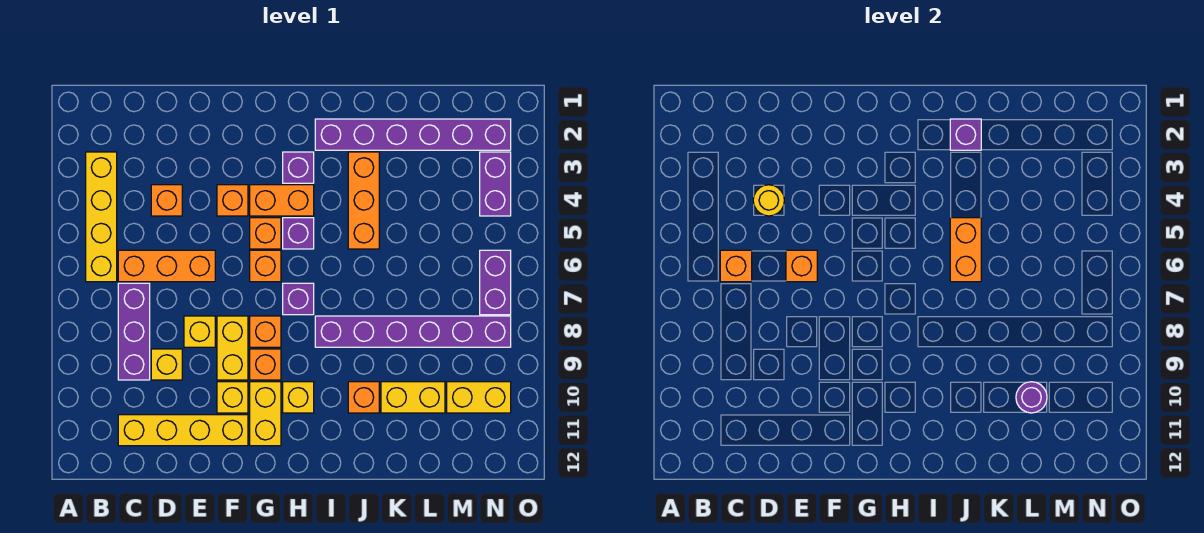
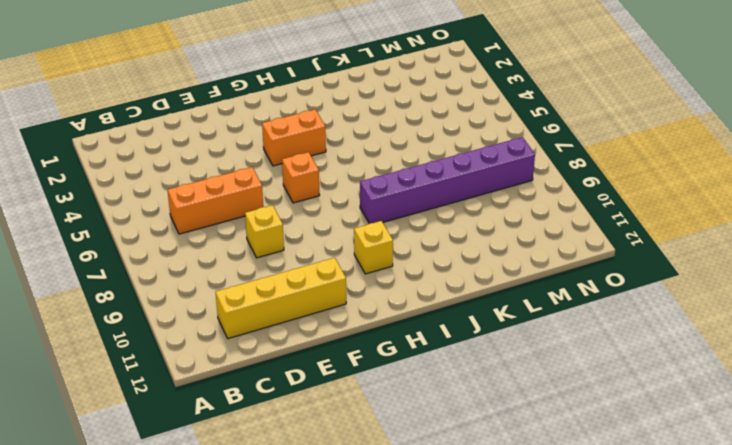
none -> yellow 1x4 brick [86,152,117,282]
none -> purple 1x3 brick [118,283,150,380]
none -> orange 1x1 brick [151,185,182,216]
none -> yellow 1x1 brick [151,349,182,380]

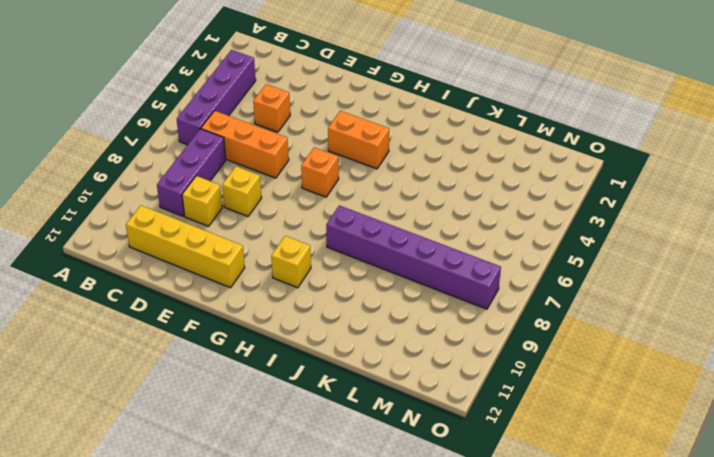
purple 1x4 brick [177,50,256,145] -> yellow 1x4 brick [86,152,117,282]
none -> orange 1x1 brick [217,185,248,216]
none -> yellow 1x2 brick [217,316,248,380]
none -> yellow 1x1 brick [217,382,248,413]
none -> orange 1x1 brick [250,218,281,249]

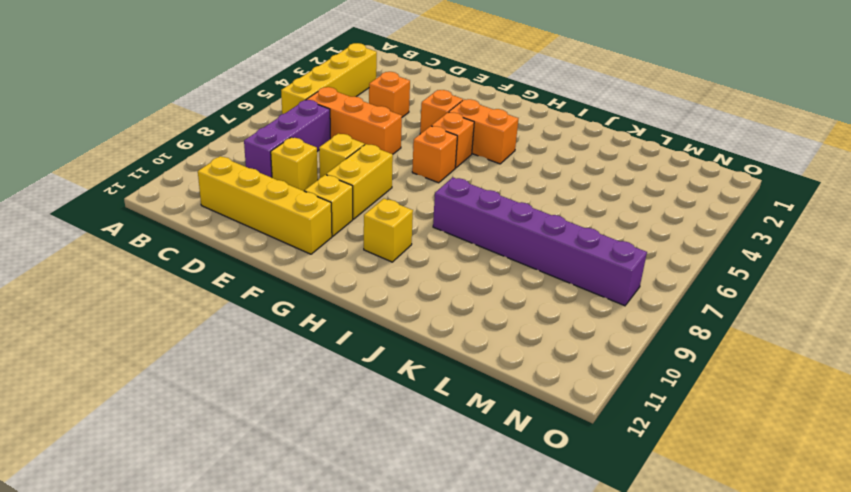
none -> orange 1x1 brick [250,316,281,347]
none -> orange 1x1 brick [250,349,281,380]
none -> yellow 1x2 brick [250,382,281,446]
none -> purple 1x1 brick [283,152,314,183]

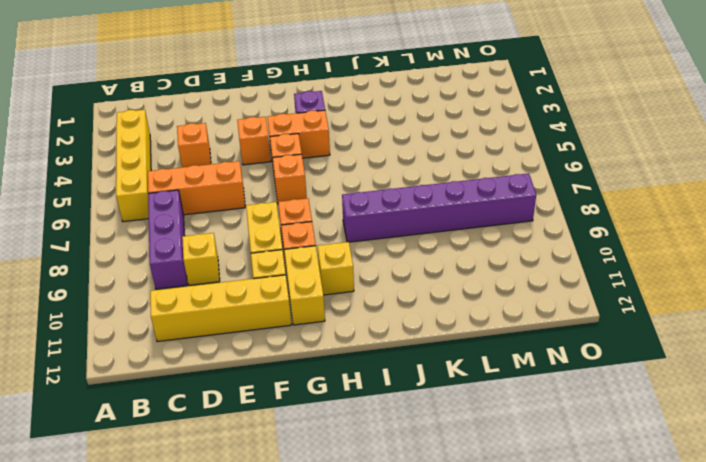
none -> yellow 1x1 brick [184,316,215,347]
none -> purple 1x1 brick [283,218,314,249]
none -> purple 1x1 brick [283,283,314,315]
none -> purple 1x6 brick [315,119,511,150]

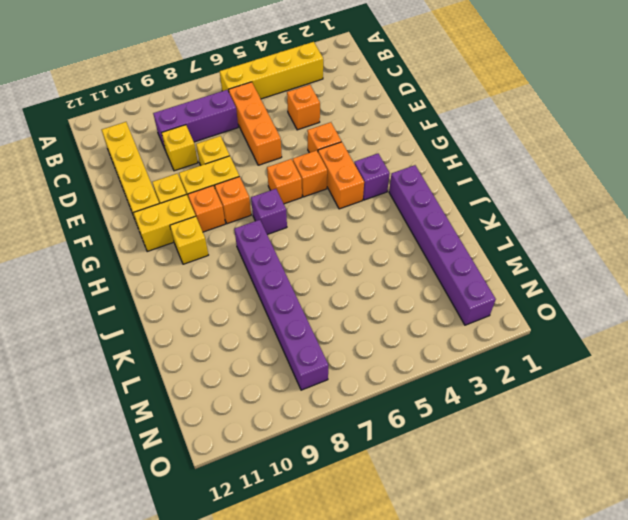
none -> purple 1x1 brick [283,218,314,249]
none -> orange 1x3 brick [348,152,379,249]
none -> orange 1x1 brick [348,382,379,413]
none -> yellow 1x2 brick [381,382,445,413]

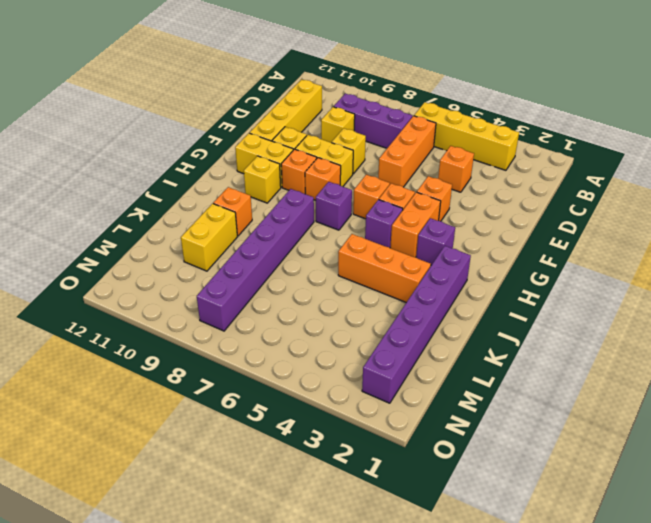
none -> yellow 1x2 brick [447,382,511,413]
none -> purple 1x2 brick [480,152,511,216]
none -> purple 1x2 brick [480,250,511,315]
none -> orange 1x1 brick [720,250,752,282]

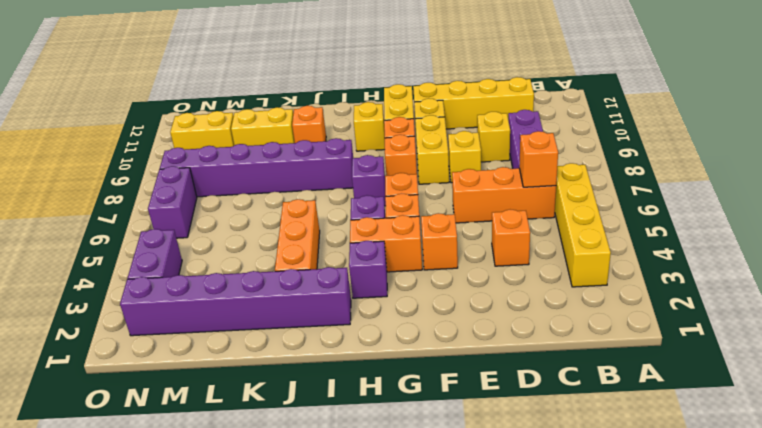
none -> yellow 1x1 round brick [753,185,784,216]
none -> orange 1x1 brick [786,250,817,282]
none -> purple 1x1 brick [950,119,981,150]
none -> orange 1x2 brick [950,218,981,282]

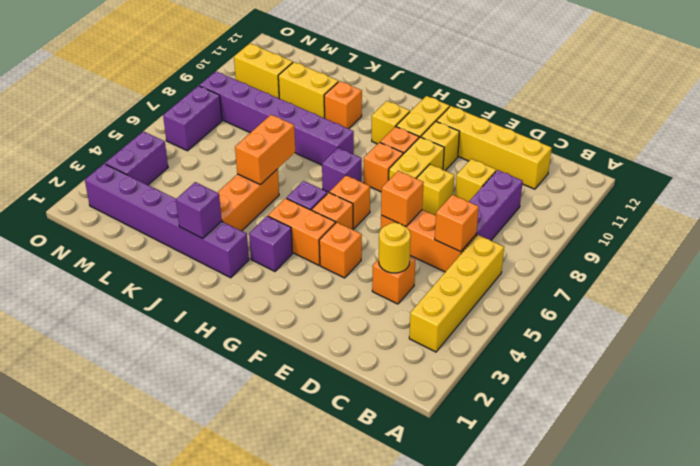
none -> purple 1x1 round brick [1016,382,1047,413]

